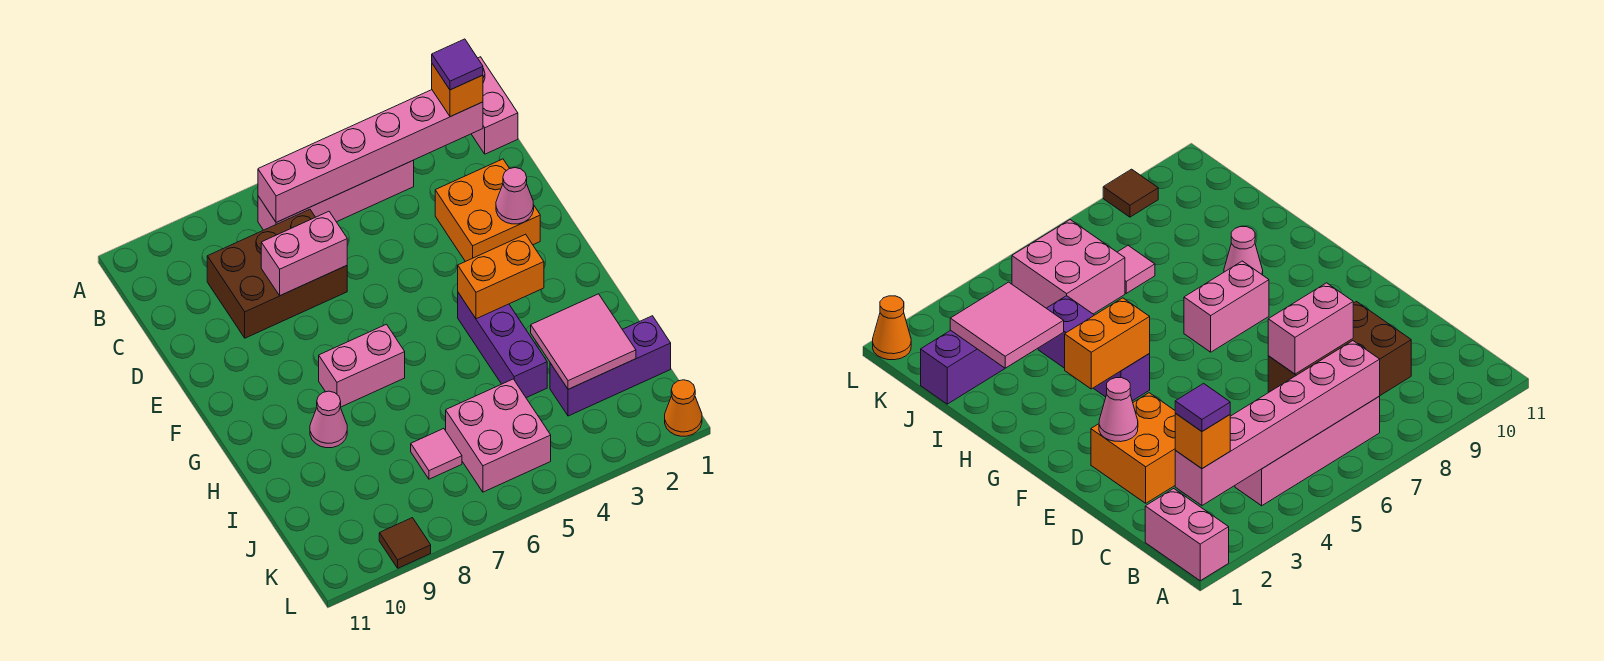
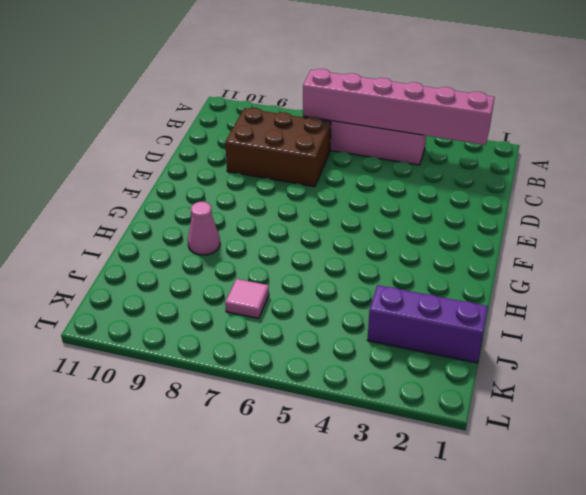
none -> pink 1x2 brick [472,57,518,154]
none -> orange 2x2 brick [435,159,540,262]
none -> purple 1x3 brick [458,293,547,398]

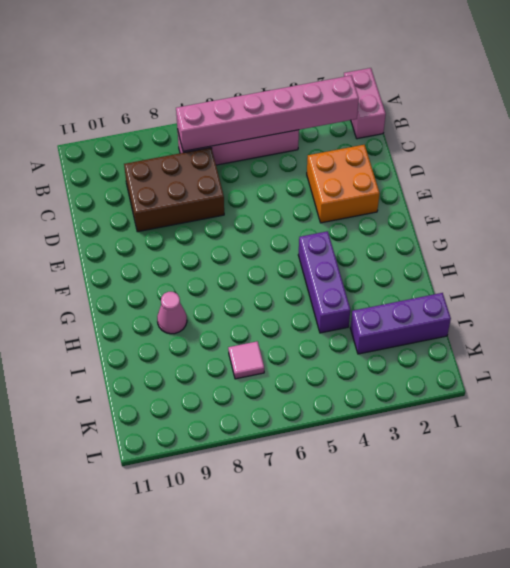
none -> pink 1x2 brick [319,324,405,407]
none -> pink 2x2 brick [446,379,551,492]
none -> orange 1x1 cone [665,380,702,436]

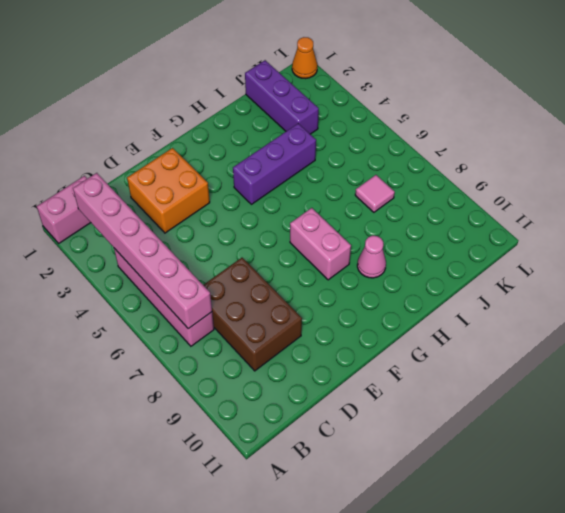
none -> pink 2x2 brick [446,379,551,492]
none -> brown 1x1 tile [379,518,431,568]
none -> pink 1x2 brick [261,211,347,296]

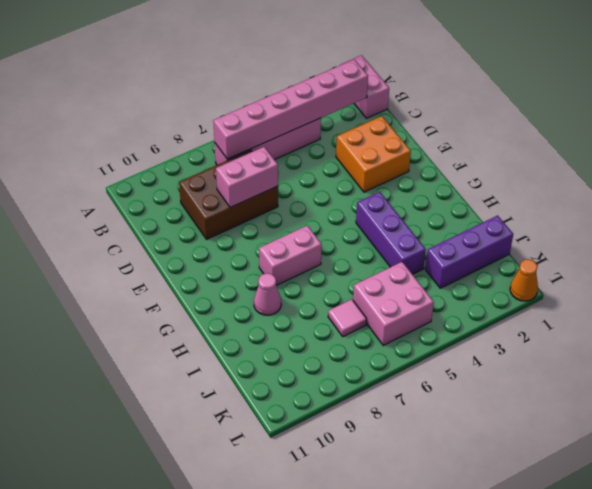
none -> brown 1x1 tile [379,518,431,568]
none -> pink 1x1 cone [496,168,534,224]
none -> orange 1x2 brick [458,234,544,319]

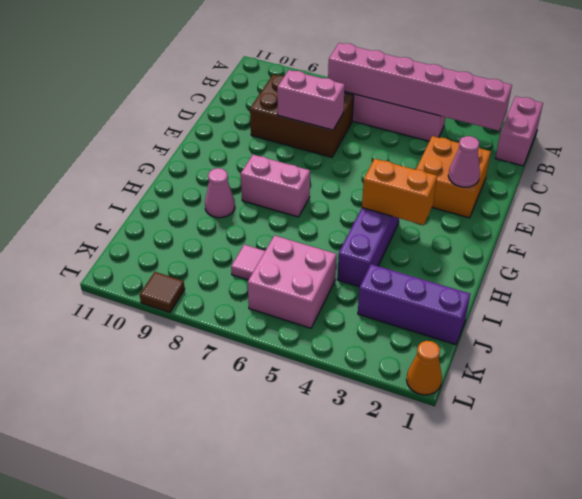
none -> pink 2x2 tile [531,294,636,389]
none -> orange 1x1 brick [432,64,483,117]
none -> purple 1x1 tile [432,39,483,90]

